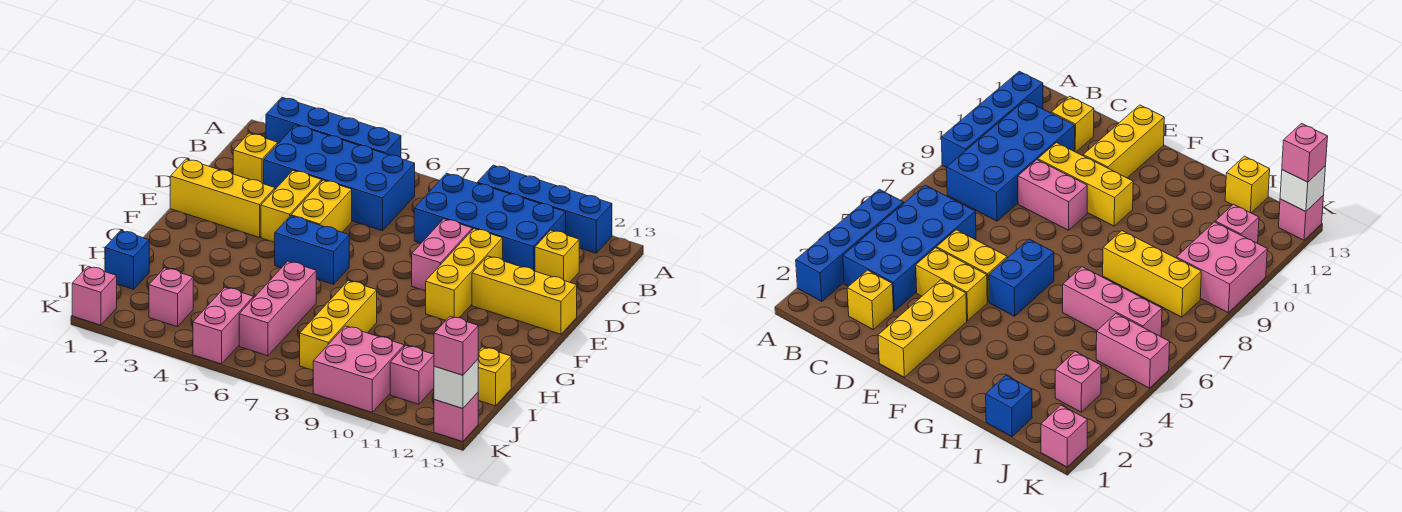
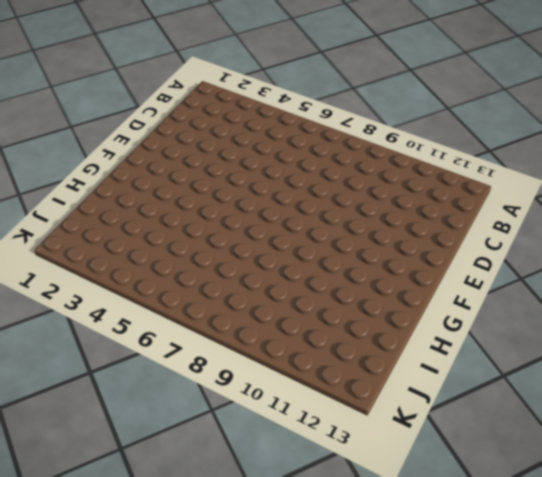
none -> blue 1x4 brick [266,98,401,158]
none -> blue 1x4 brick [477,165,612,253]
none -> blue 2x4 brick [264,125,415,231]

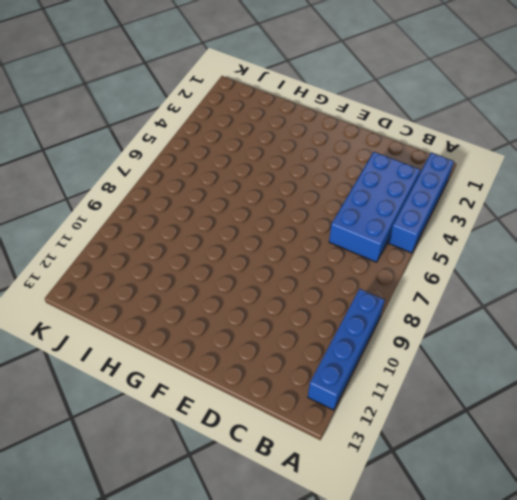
none -> blue 2x4 brick [414,173,566,271]
none -> yellow 1x1 brick [233,133,278,184]
none -> yellow 1x1 brick [535,230,579,282]

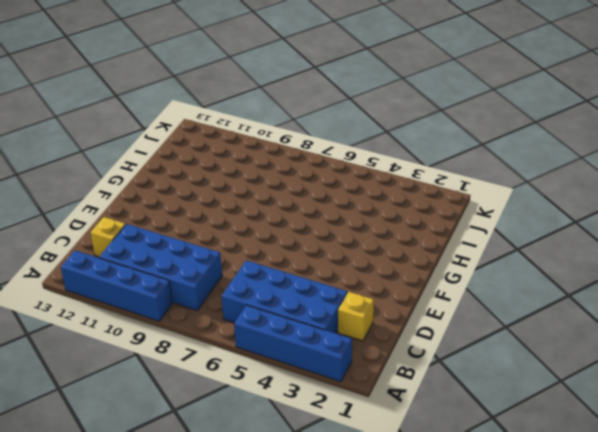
none -> yellow 1x2 brick [261,170,322,242]
none -> yellow 1x2 brick [291,180,352,232]
none -> pink 1x2 brick [412,219,472,291]

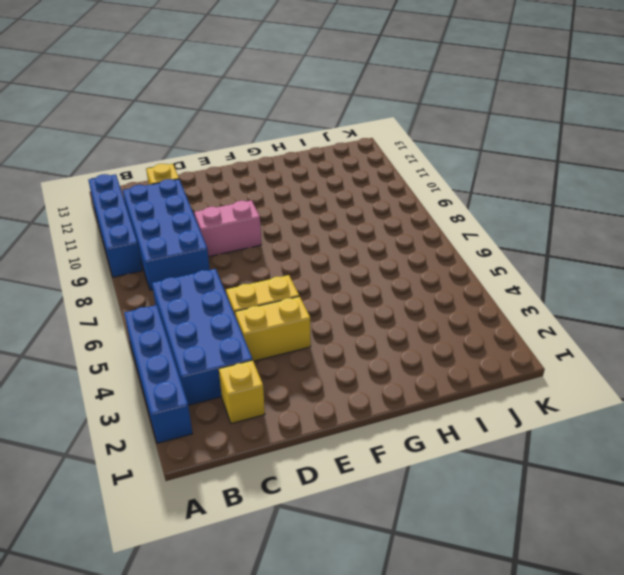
none -> yellow 1x3 brick [426,229,503,320]
none -> yellow 1x3 brick [170,159,275,237]
none -> yellow 1x3 brick [472,256,577,334]

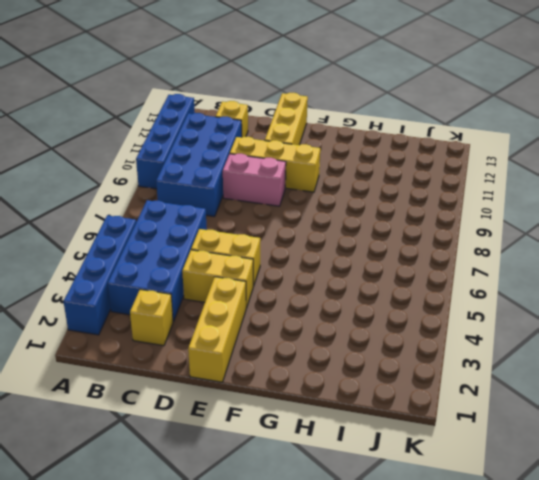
none -> blue 1x2 brick [274,216,349,284]
none -> pink 1x3 brick [239,261,316,356]
none -> yellow 1x3 brick [300,281,377,370]

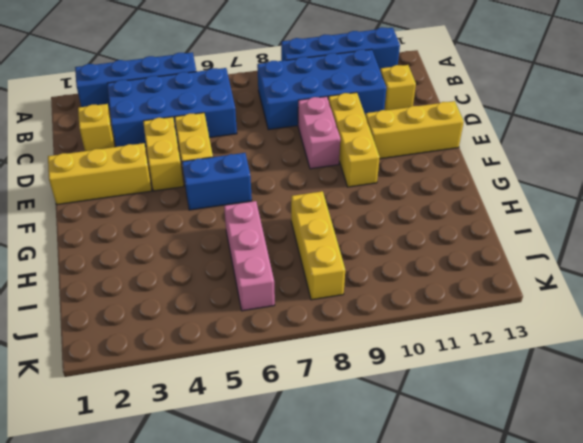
none -> blue 1x1 brick [105,231,149,289]
none -> yellow 1x1 brick [478,347,511,406]
none -> pink 1x1 brick [149,268,193,327]

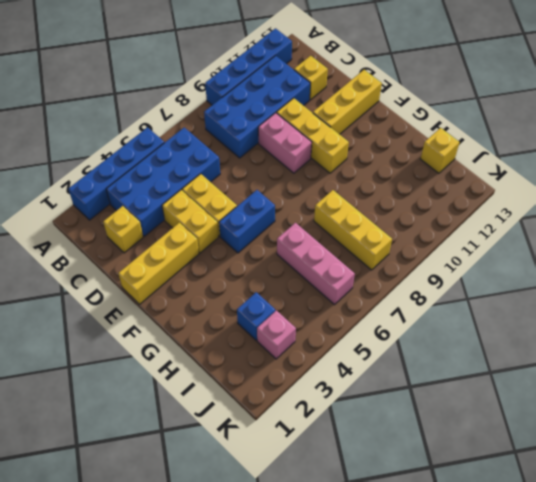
blue 1x1 brick [237,292,275,340] -> blue 1x1 brick moved to [105,231,149,289]
none -> pink 1x2 brick [193,287,254,364]
none -> pink 2x2 brick [313,326,404,412]
none -> pink 1x1 brick [390,346,434,404]

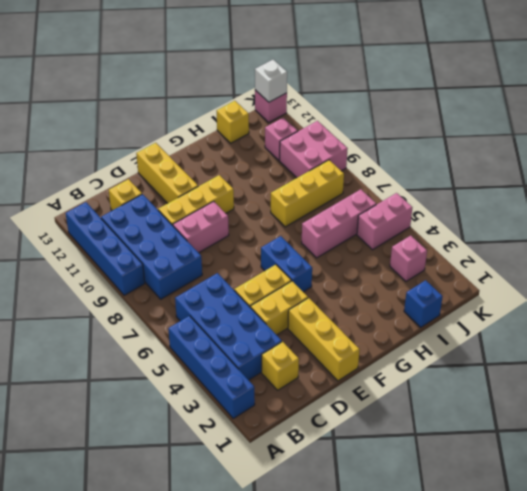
none -> pink 1x1 brick [72,266,117,325]
none -> pink 1x1 brick [434,316,478,375]

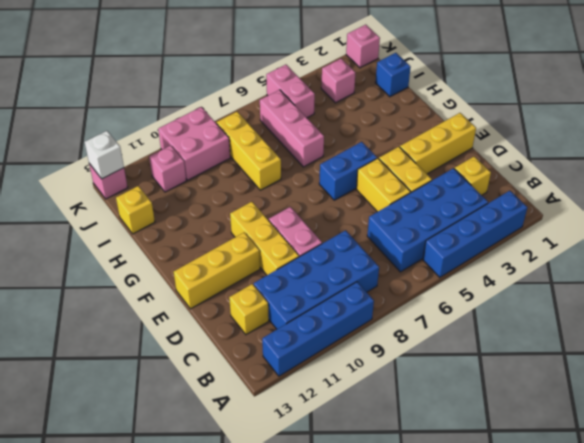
none -> pink 1x1 brick [434,316,478,375]

